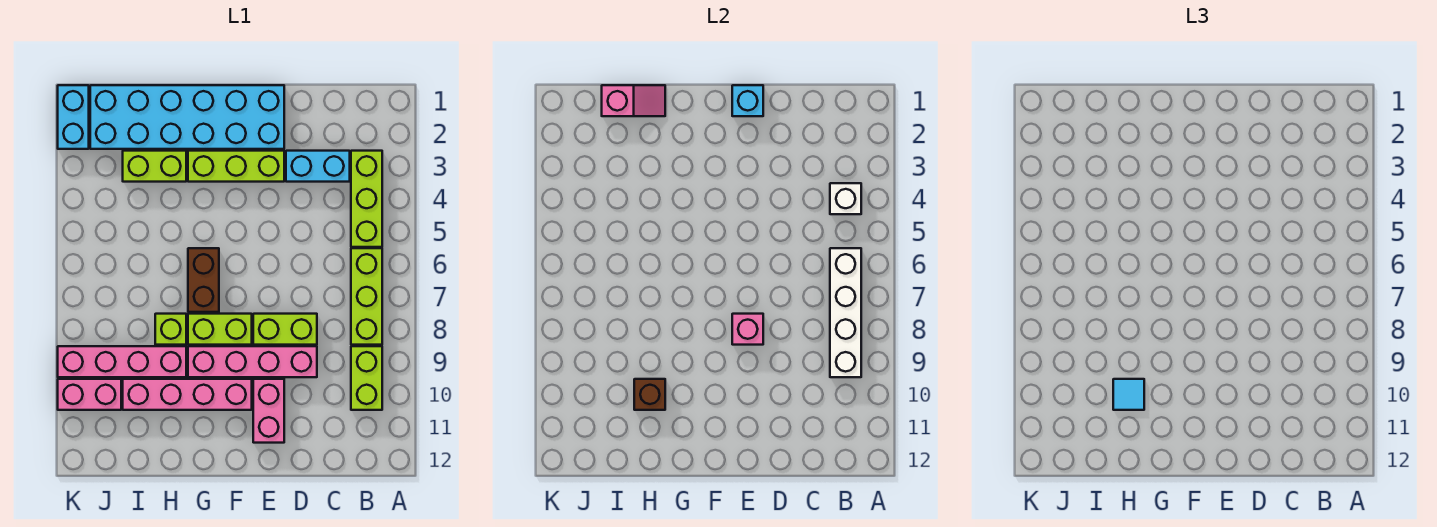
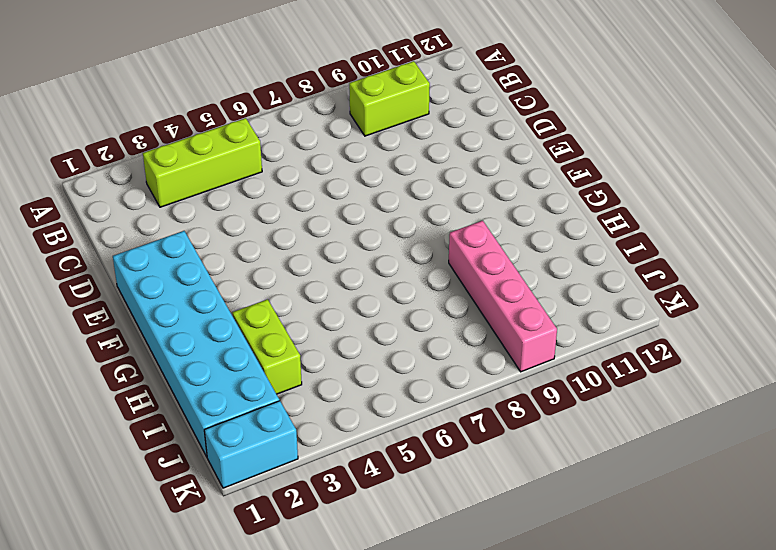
none -> lime 1x3 brick [351,248,382,345]
none -> cyan 1x2 brick [286,151,350,182]
none -> lime 1x2 brick [253,314,317,345]

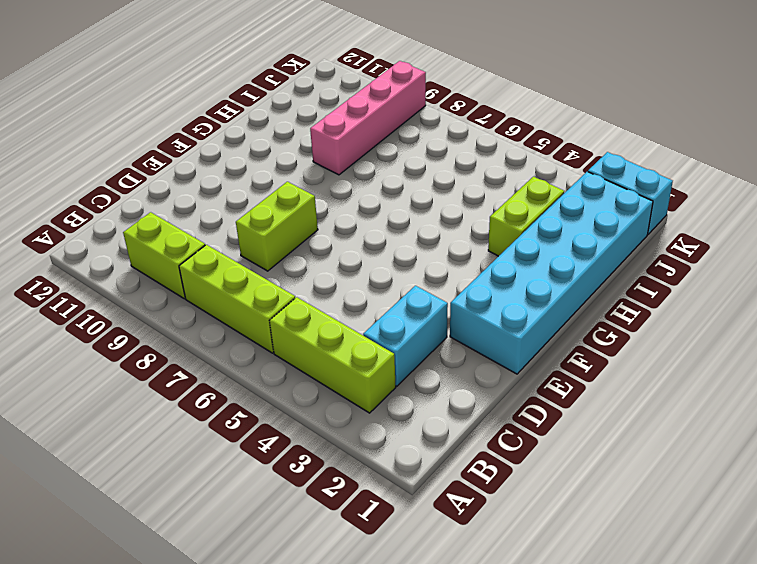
none -> pink 1x4 brick [188,346,317,377]
none -> lime 1x3 brick [188,151,284,182]
none -> pink 1x2 brick [253,379,284,443]

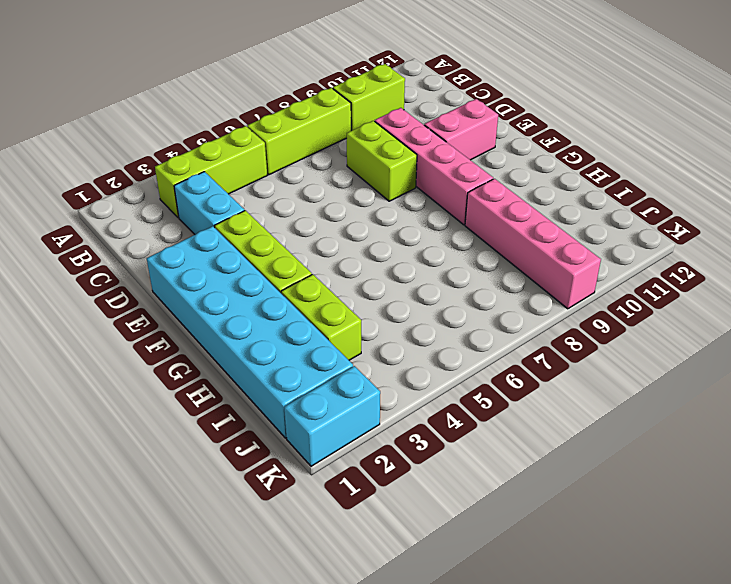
none -> lime 1x2 brick [188,314,252,345]
none -> pink 1x4 brick [123,379,252,410]
none -> brown 1x2 brick [188,248,219,312]

